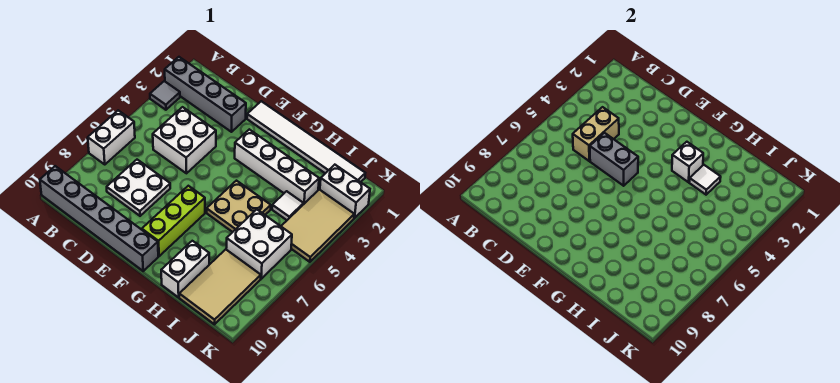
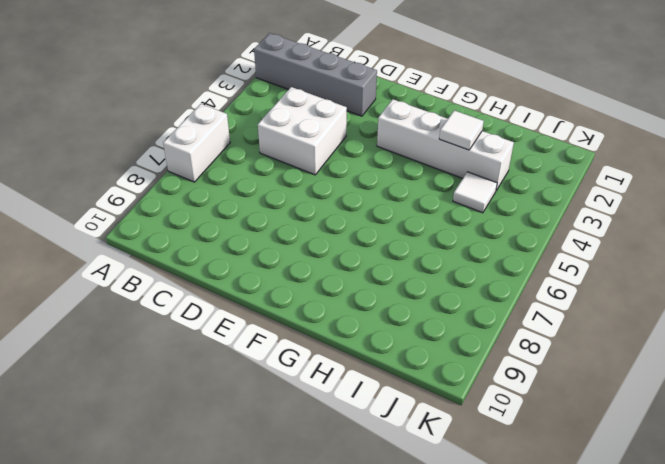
none -> grey 1x1 tile [150,81,180,110]
none -> grey 1x6 brick [40,166,158,271]
none -> white 2x2 plate [107,160,170,216]

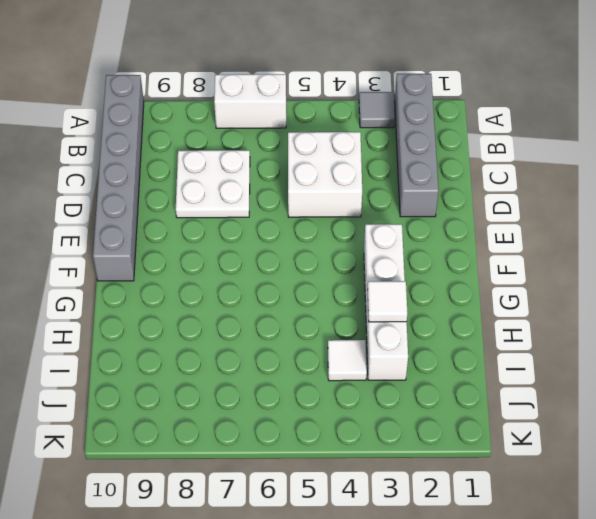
none -> white 1x6 tile [247,101,365,182]
none -> lime 1x3 brick [142,186,205,256]
none -> tan 2x2 plate [207,181,271,232]

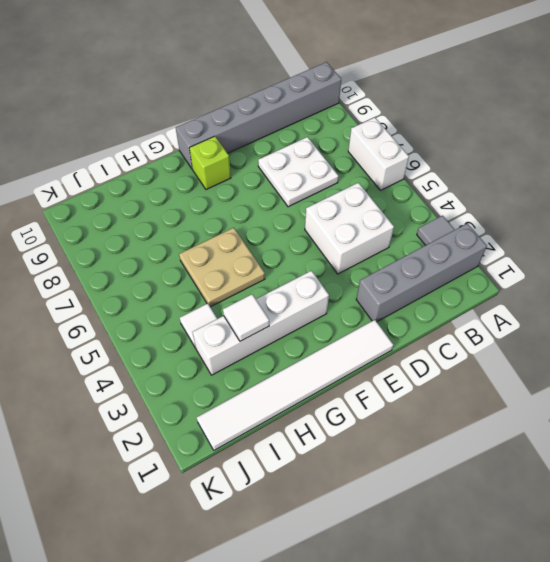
lime 1x1 brick [189,136,231,190] -> lime 1x3 brick [142,186,205,256]
none -> white 1x2 brick [161,241,209,297]
none -> white 2x2 brick [226,209,292,279]
none -> tan 2x3 tile [179,249,261,324]

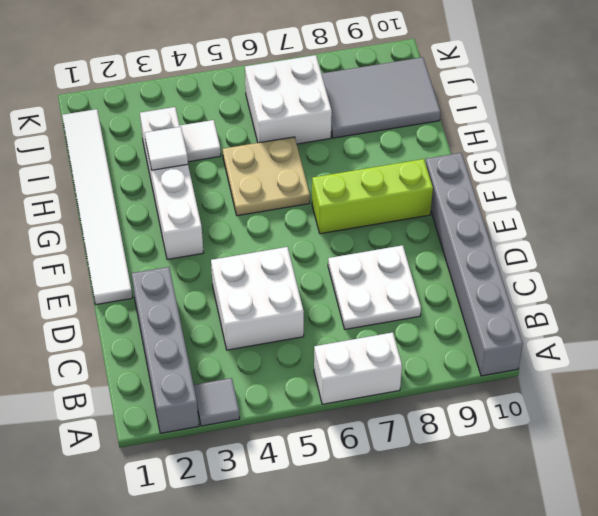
grey 2x3 tile [321,57,441,138] -> tan 2x3 tile [179,249,261,324]
none -> white 1x2 brick [161,241,209,297]
none -> white 1x2 brick [320,165,370,218]
none -> tan 2x3 tile [281,190,354,262]

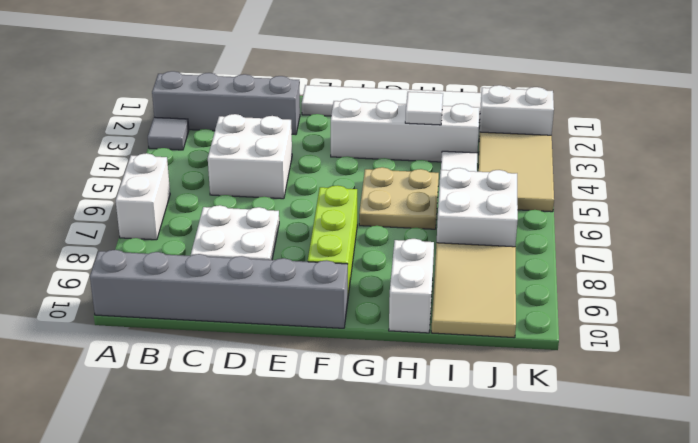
none -> tan 1x2 brick [573,107,619,161]
none -> grey 1x2 brick [590,133,638,186]
none -> white 1x1 brick [672,142,703,182]

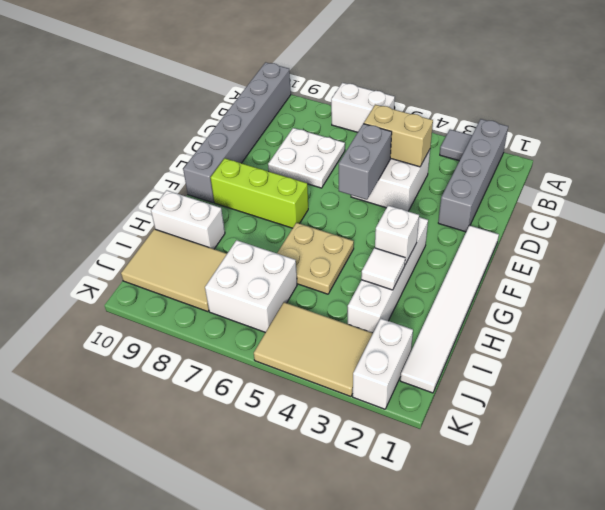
none -> white 1x1 tile [272,191,304,220]

